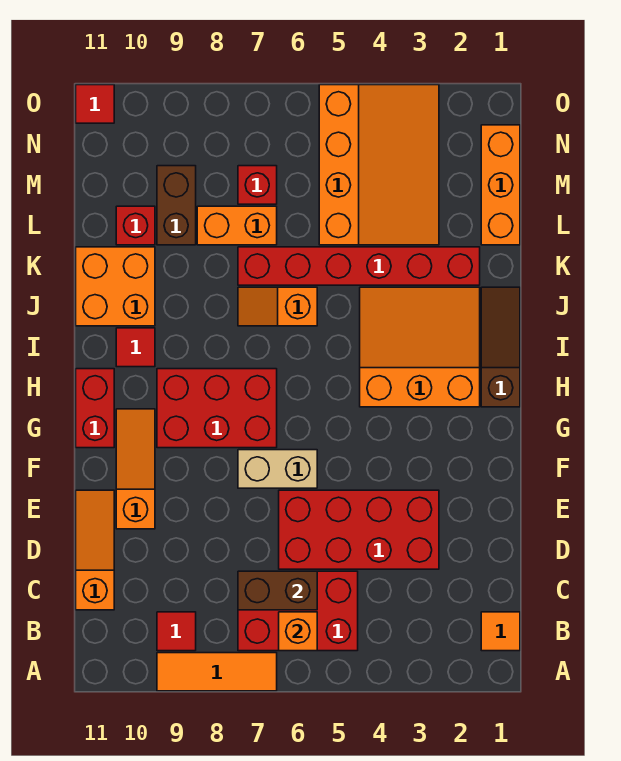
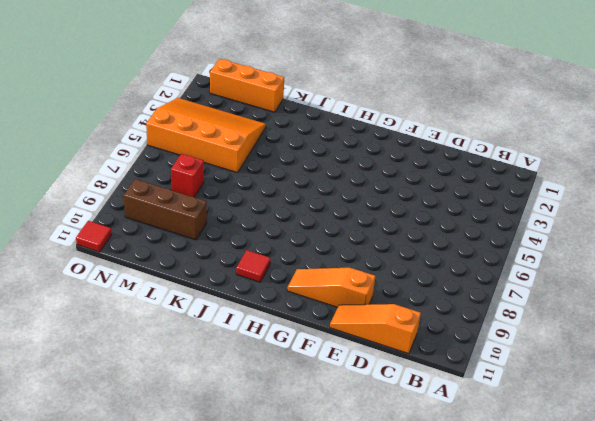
brown 1x3 brick [124,179,207,240] -> brown 1x2 brick [157,166,196,245]
none -> orange 1x3 tile [157,653,277,691]
none -> orange 1x1 tile [481,612,520,651]
none -> red 2x3 brick [238,571,358,651]

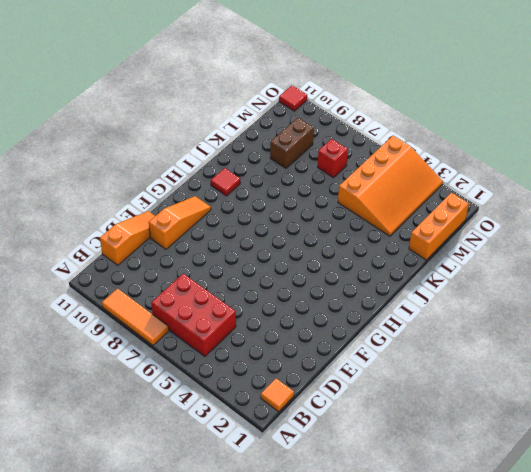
none -> red 1x1 tile [157,612,196,651]
none -> red 2x4 brick [279,490,439,569]
none -> tan 1x2 brick [238,450,317,488]

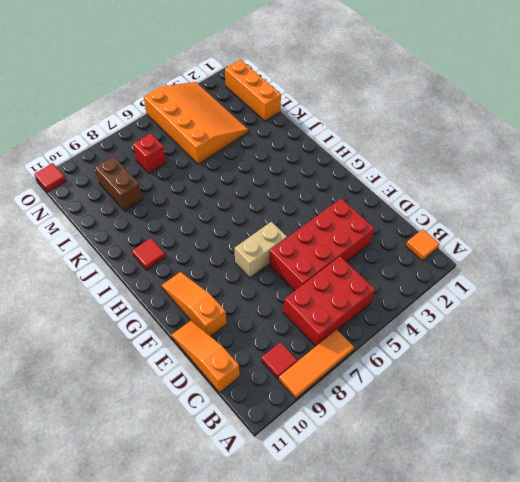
none -> red 2x3 brick [157,369,277,448]
none -> red 1x2 brick [76,369,114,448]
none -> brown 1x3 slope [481,287,520,407]

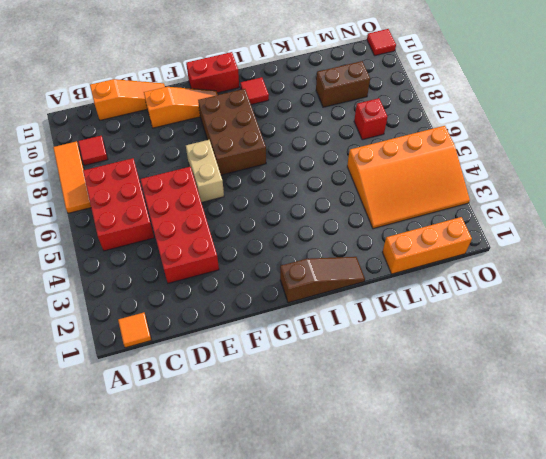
brown 2x3 brick [198,89,266,175] -> red 2x3 brick [157,369,277,448]
none -> orange 3x3 slope [360,287,480,407]
none -> orange 1x2 slope [238,287,317,326]
none -> orange 2x2 brick [76,247,155,326]

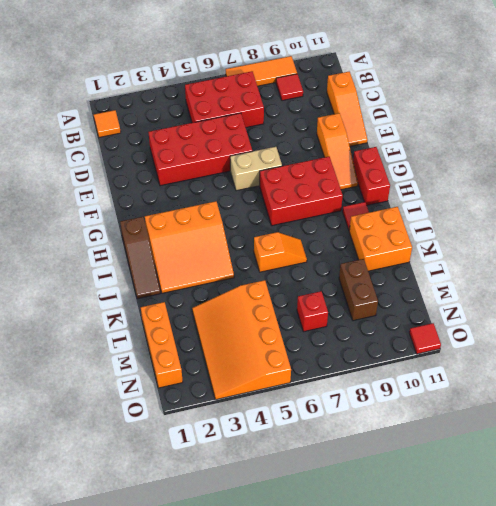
none -> red 1x6 brick [238,247,480,285]
none -> orange 1x2 brick [197,206,277,245]
none -> red 1x1 brick [116,206,155,245]

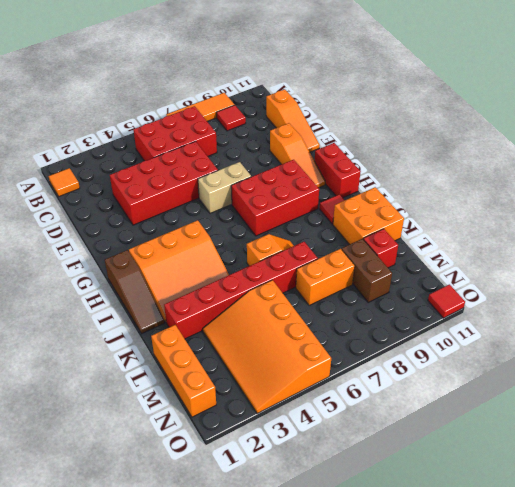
none -> red 1x1 brick [238,166,277,204]
none -> orange 1x1 brick [279,612,317,651]
none -> brown 1x2 brick [238,571,317,610]

